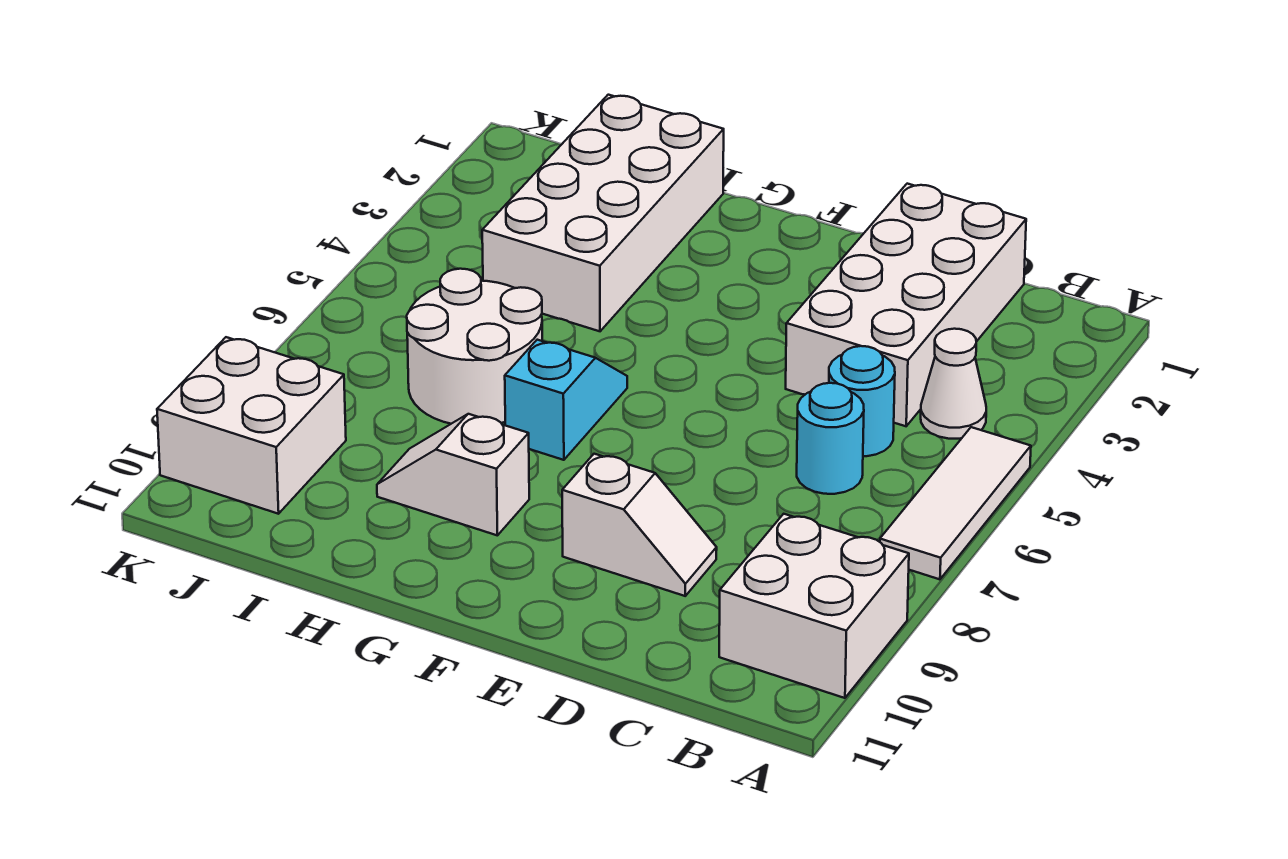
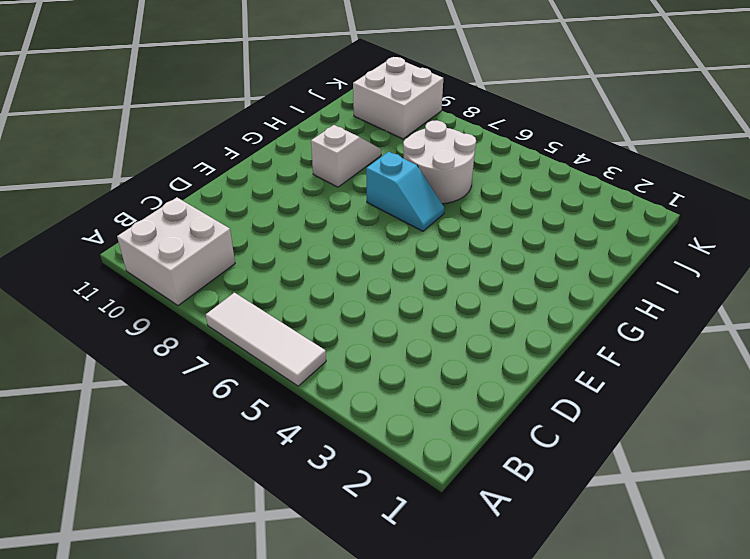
none -> white 1x1 cone [921,329,986,439]
none -> white 2x4 brick [786,184,1026,426]
none -> cyan 1x1 round brick [829,346,895,456]

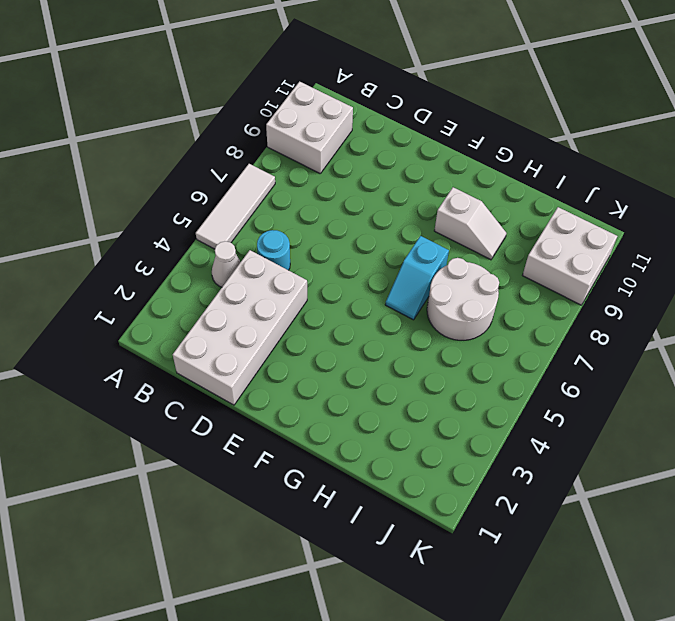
none -> cyan 1x1 round brick [797,383,864,494]
none -> white 1x2 slope [562,454,717,596]
none -> white 2x4 brick [482,95,724,331]

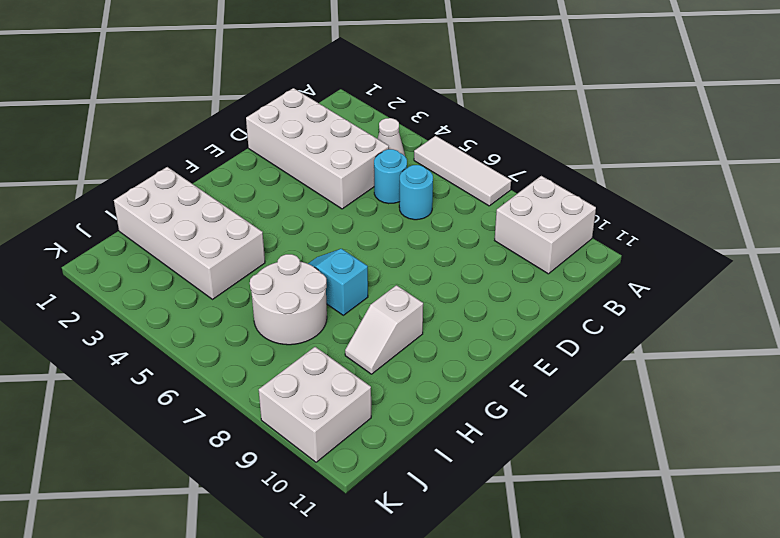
none -> white 1x2 slope [562,454,717,596]

